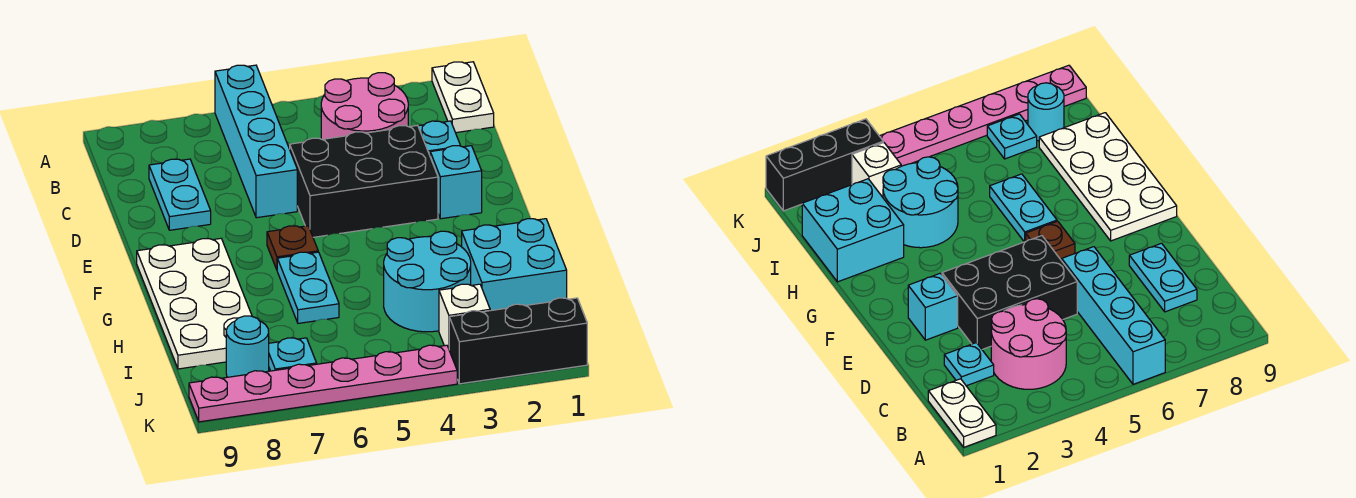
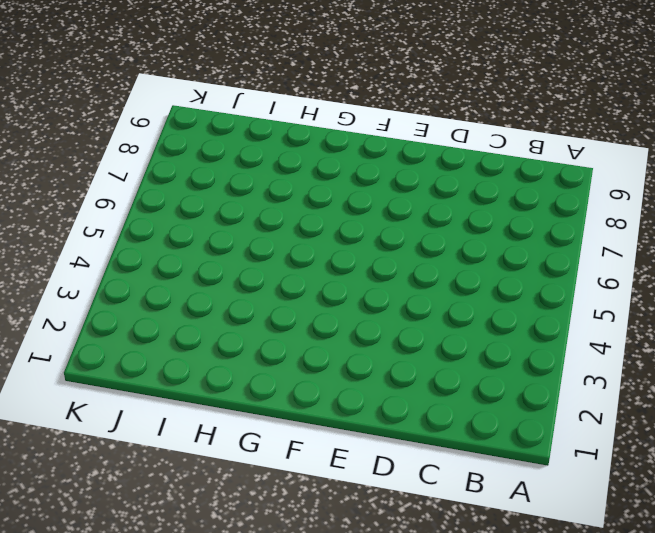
none -> white 1x2 plate [432,62,494,133]
none -> cyan 1x4 brick [215,65,297,218]
none -> pink 2x2 round brick [321,73,408,139]

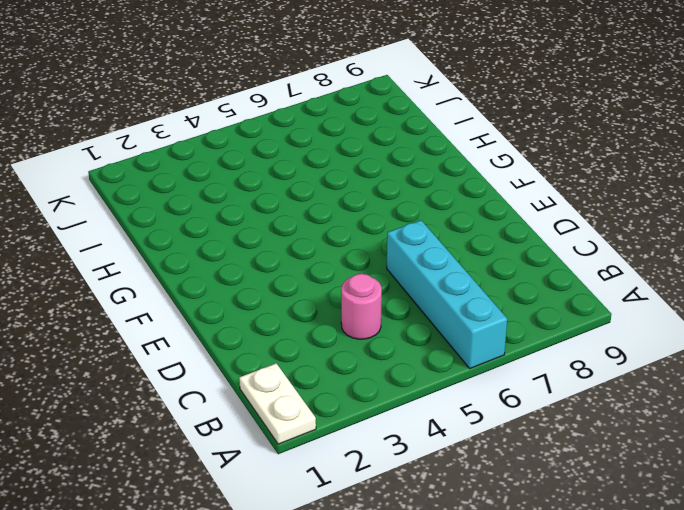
pink 1x1 round brick [341,274,382,339] -> pink 2x2 round brick [321,73,408,139]
none -> cyan 1x1 plate [418,121,460,155]
none -> cyan 1x2 plate [149,159,211,230]
none -> black 2x3 brick [290,125,438,237]

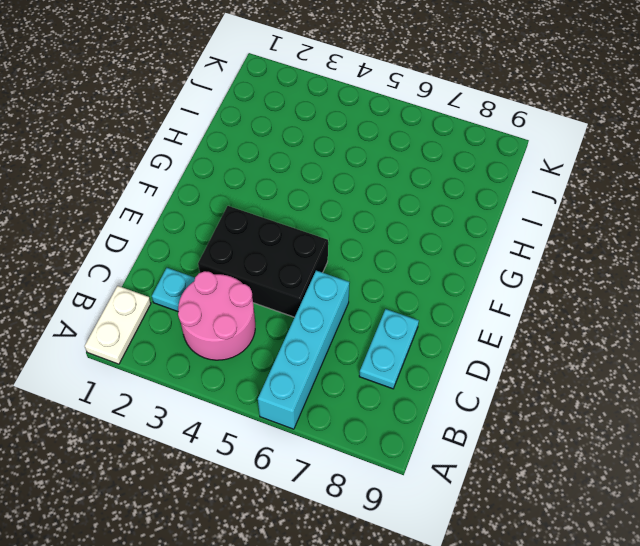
none -> cyan 1x1 brick [430,146,482,219]
none -> brown 1x1 plate [267,226,318,269]
none -> white 2x4 plate [137,239,252,369]

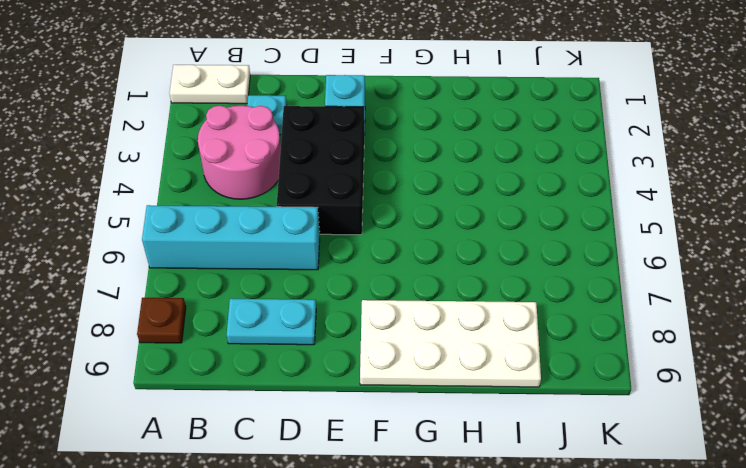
brown 1x1 plate [137,298,186,343] -> brown 1x1 plate moved to [267,226,318,269]
none -> cyan 1x2 plate [277,252,339,323]
none -> cyan 2x2 brick [462,219,567,311]
none -> cyan 2x2 round brick [384,231,471,332]

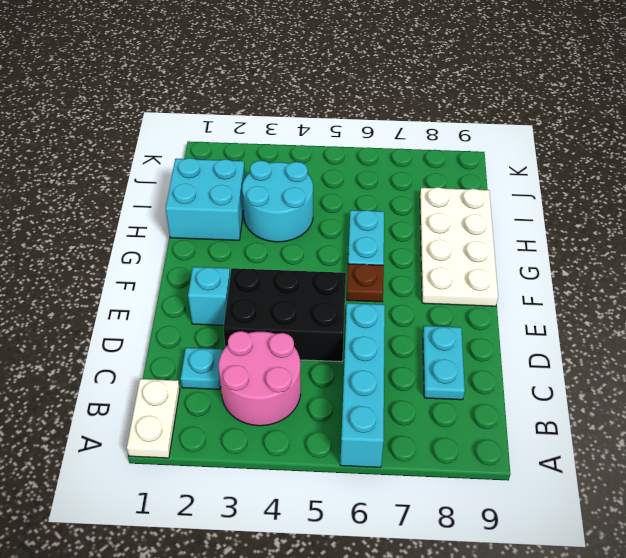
none -> white 1x1 brick [439,284,490,348]
none -> cyan 1x1 plate [269,338,317,371]
none -> cyan 1x1 round brick [226,316,269,377]

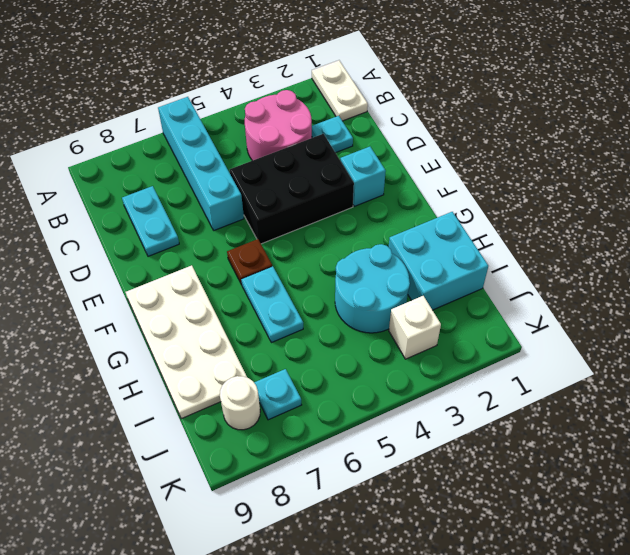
white 1x1 round brick [220,376,260,430] -> cyan 1x1 round brick [226,316,269,377]
none -> black 1x3 brick [449,298,587,384]
none -> pink 1x6 plate [189,345,457,422]

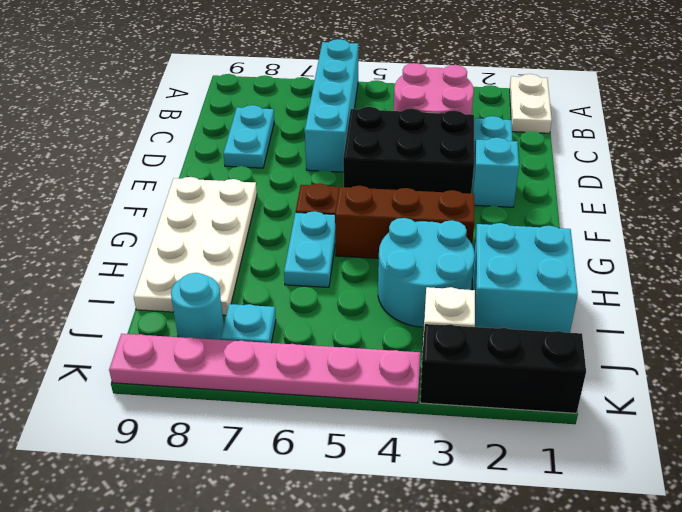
brown 1x3 brick [335,186,475,258] -> none

